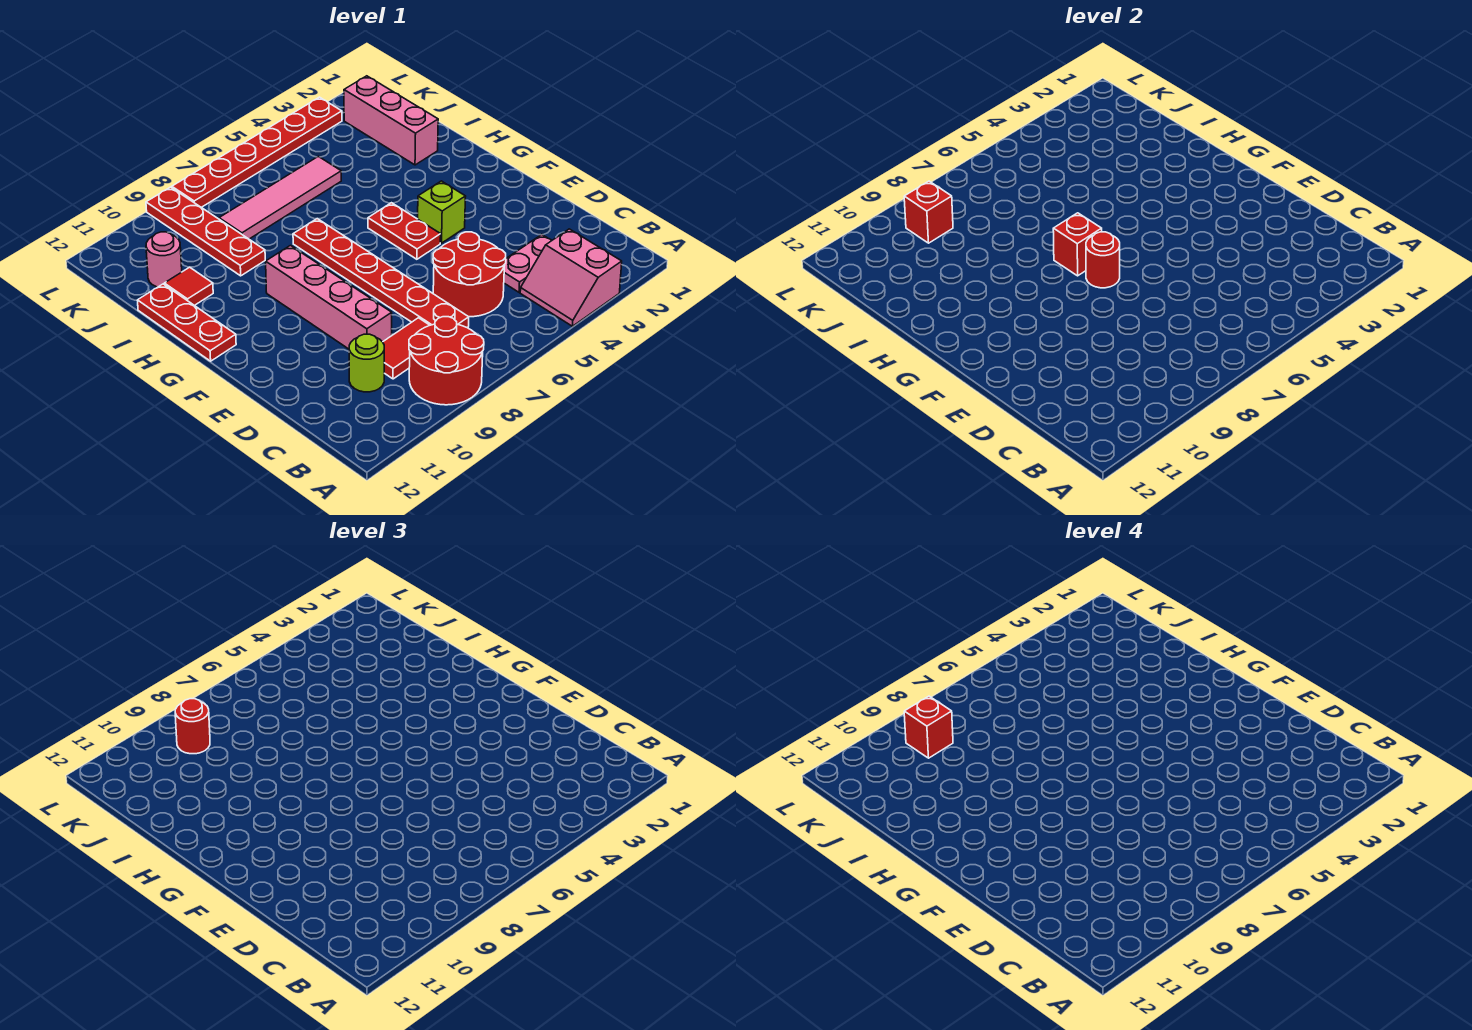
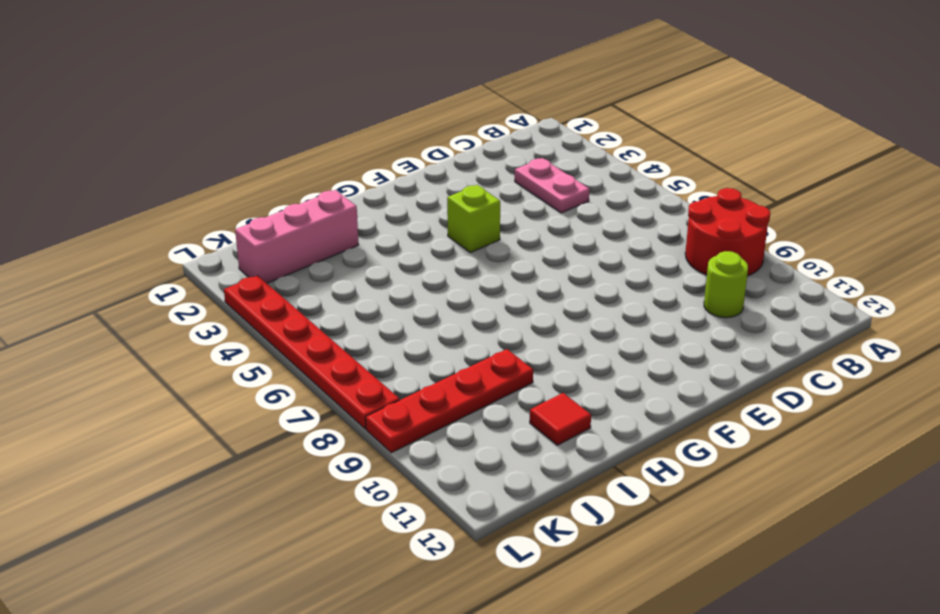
none -> pink 2x2 slope [520,229,622,326]
none -> red 2x2 round brick [433,232,506,317]
none -> red 1x6 plate [293,219,469,328]

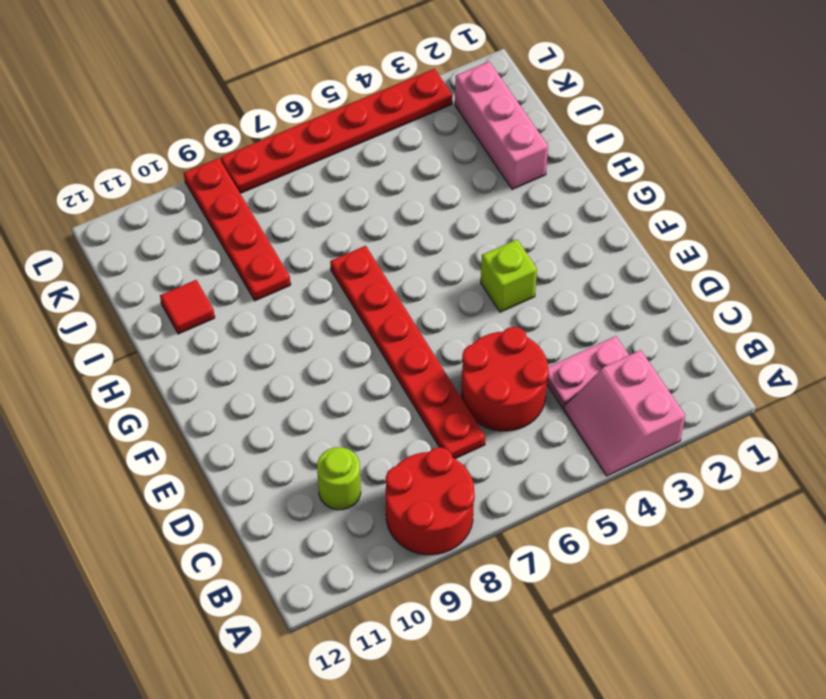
none -> red 1x2 tile [383,318,430,379]
none -> pink 1x4 brick [266,246,392,349]
none -> red 1x2 plate [368,203,441,259]

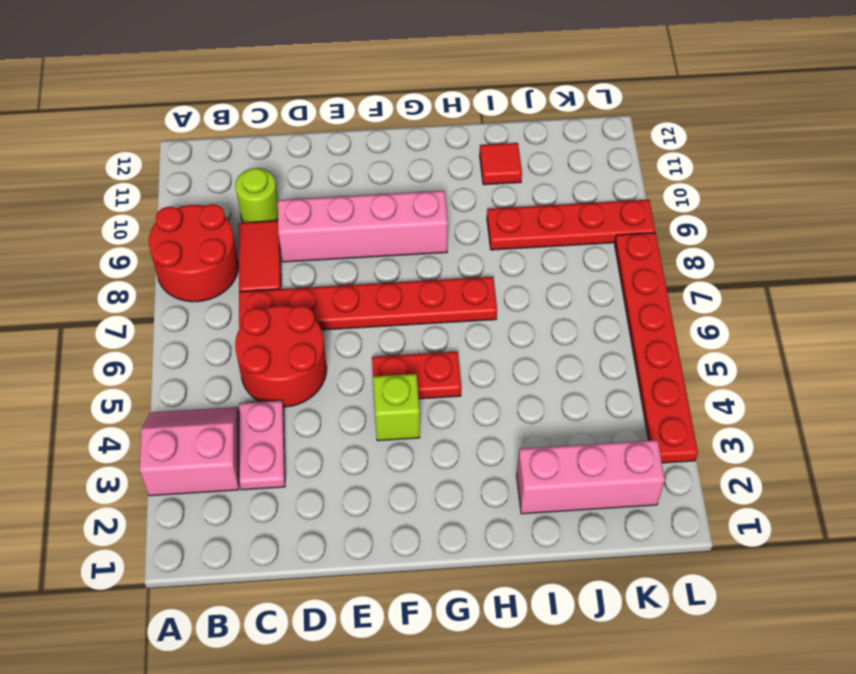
none -> red 1x3 plate [137,284,236,361]
none -> pink 1x4 tile [219,156,341,239]
none -> pink 1x1 round brick [146,232,182,287]

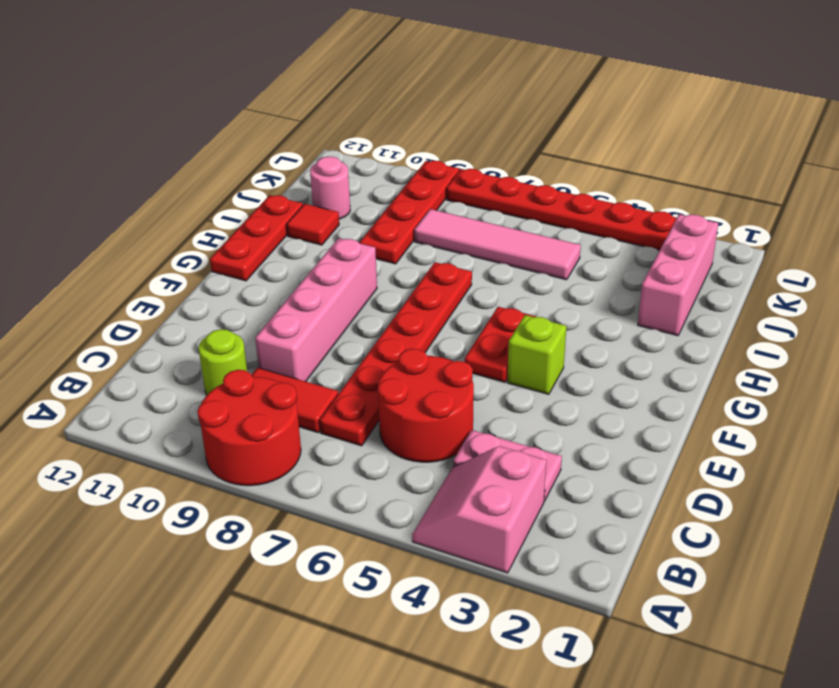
none -> red 1x1 round brick [1086,232,1120,288]
none -> red 1x1 brick [1053,213,1102,276]
none -> red 1x1 brick [904,181,953,243]

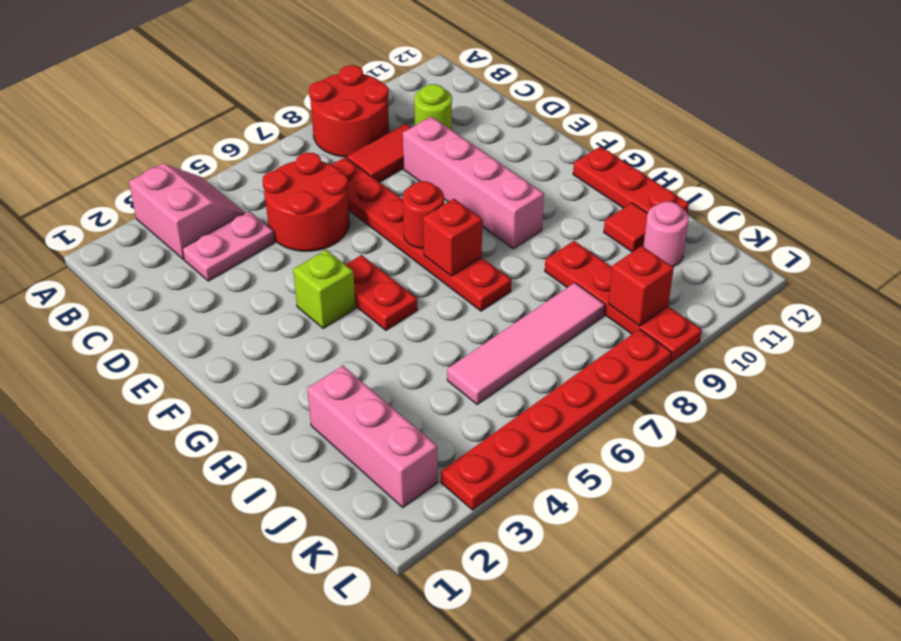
none -> red 1x1 round brick [175,699,210,754]
none -> red 1x1 brick [904,696,953,758]

